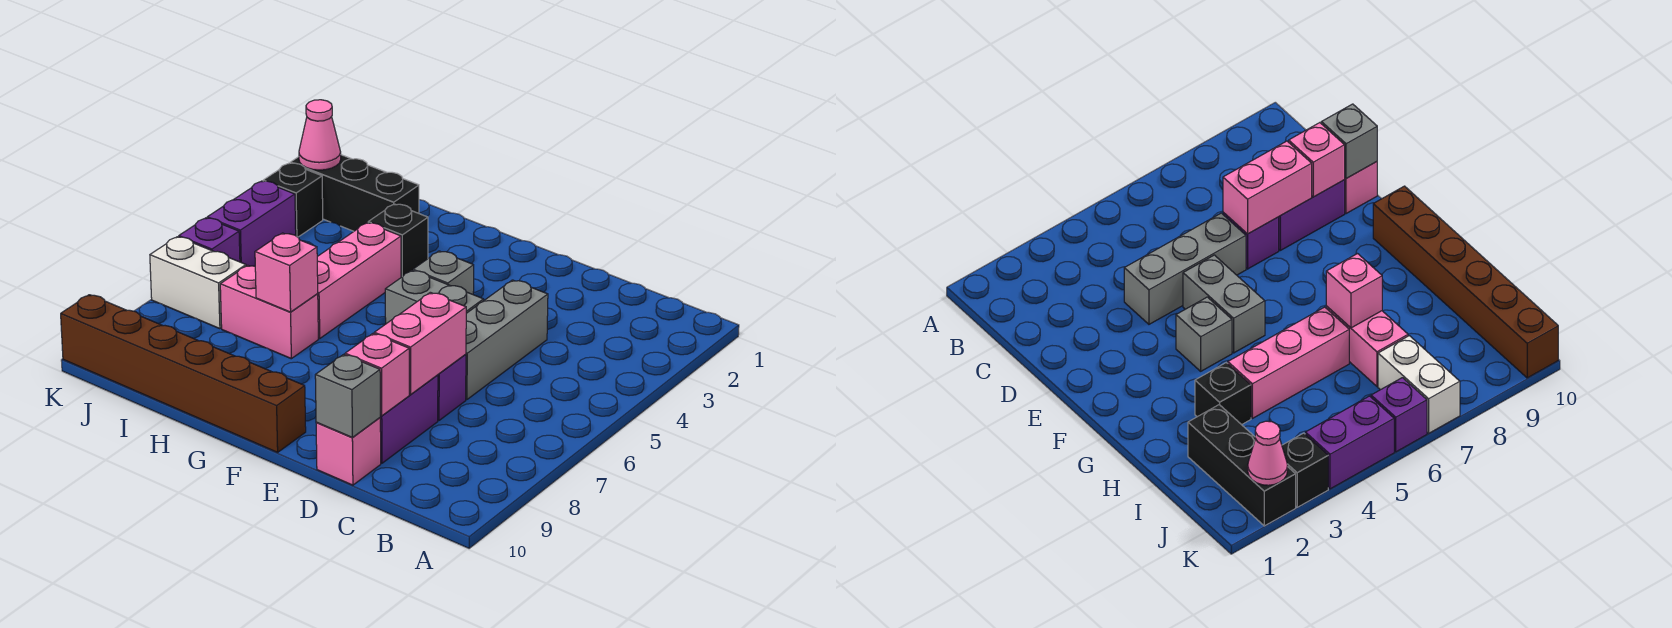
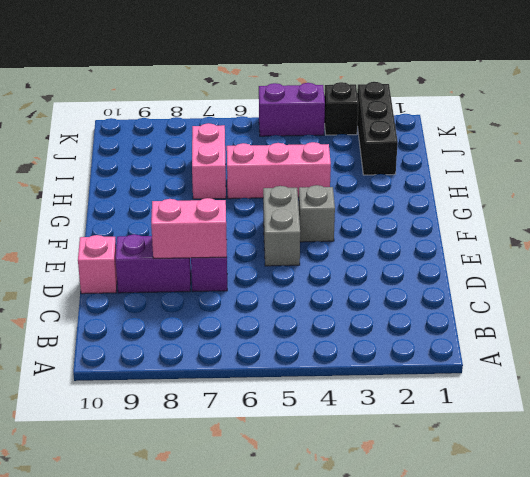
none -> grey 1x3 brick [466,280,548,400]
none -> brown 1x6 brick [61,295,306,452]
none -> black 1x1 brick [368,204,428,277]

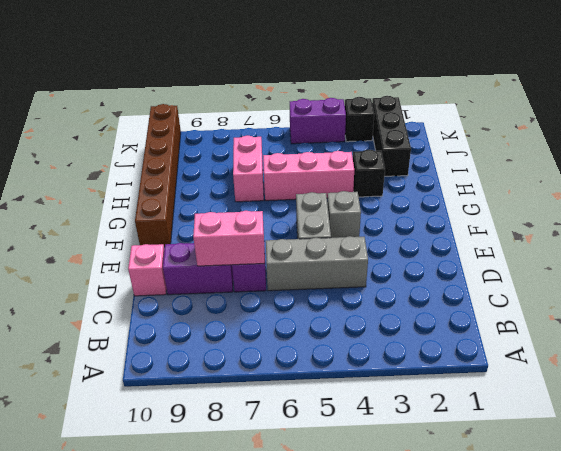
none -> white 1x2 brick [150,237,246,329]
none -> purple 1x1 brick [179,218,240,262]
none -> pink 1x1 brick [345,334,409,416]

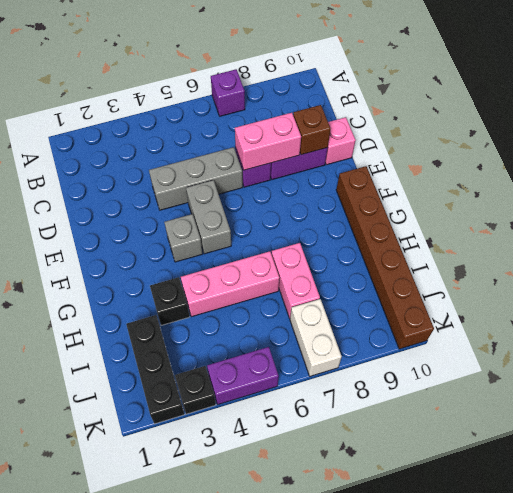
purple 1x1 brick [211,69,245,116] -> purple 1x1 brick moved to [179,218,240,262]
brown 1x1 brick [293,105,331,155] -> pink 1x1 brick [345,334,409,416]
none -> grey 1x1 brick [315,354,380,437]
none -> pink 1x1 brick [255,233,318,312]
none -> pink 1x1 cone [299,100,341,170]

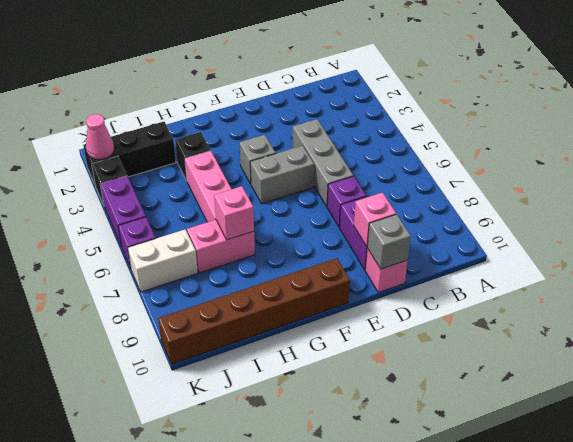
none -> pink 1x2 brick [374,292,466,394]

